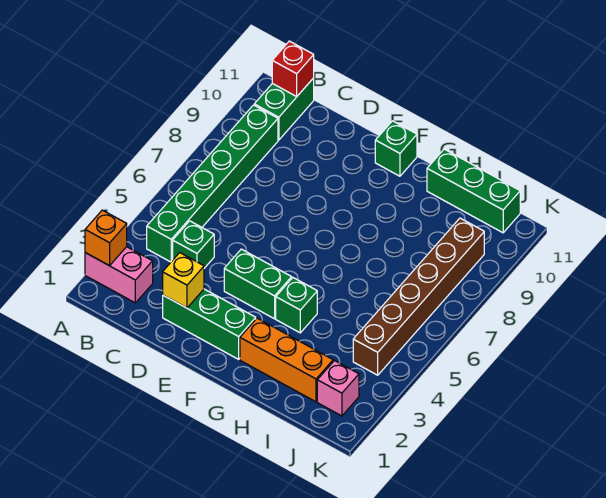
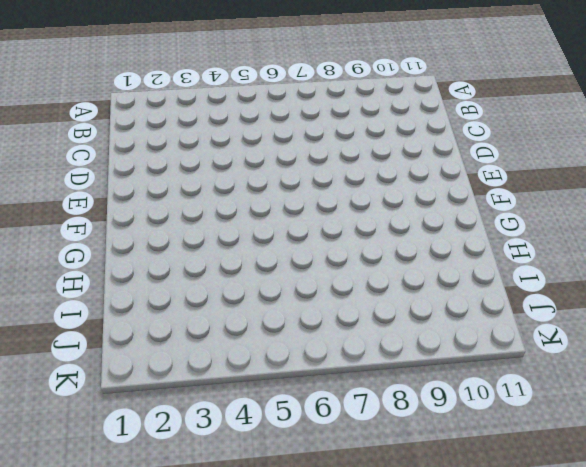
none -> pink 1x2 brick [85,247,153,303]
none -> green 1x6 brick [147,105,278,262]
none -> green 1x2 brick [254,78,314,140]

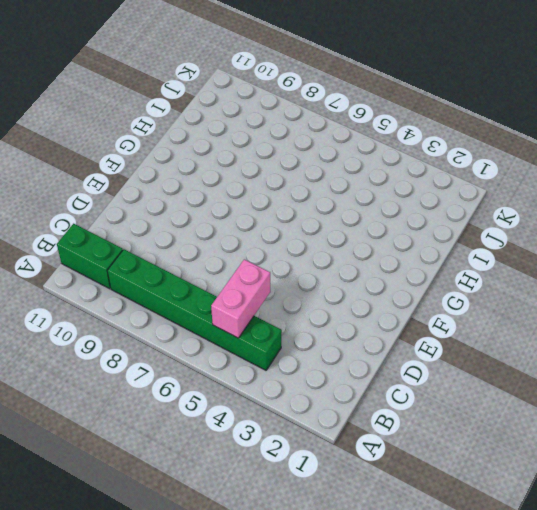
pink 1x2 brick [211,259,270,338] -> pink 1x2 brick moved to [85,247,153,303]
none -> green 1x1 brick [173,221,214,268]
none -> green 1x3 brick [163,289,256,359]
none -> green 1x2 brick [224,249,292,319]

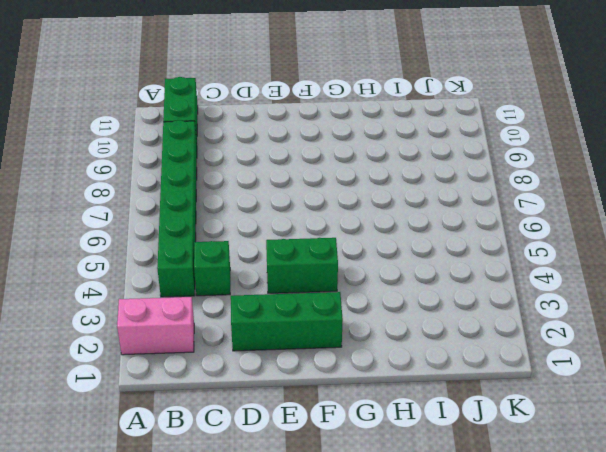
none -> green 1x1 brick [375,121,417,176]
none -> orange 1x3 brick [240,318,333,402]
none -> green 1x1 brick [276,278,317,333]

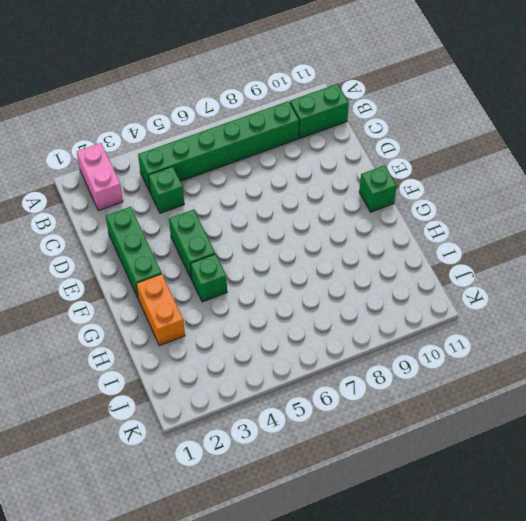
orange 1x2 brick [136,274,185,346] -> orange 1x3 brick [240,318,333,402]
none -> green 1x3 brick [427,149,520,233]
none -> pink 1x1 brick [317,361,359,416]
none -> brown 1x6 brick [353,218,484,375]

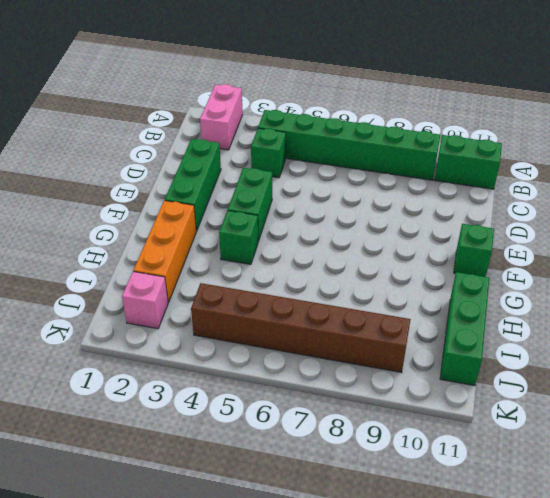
none -> orange 1x1 brick [85,210,127,266]
none -> red 1x1 brick [272,41,314,96]
none -> yellow 1x1 brick [163,253,204,308]

